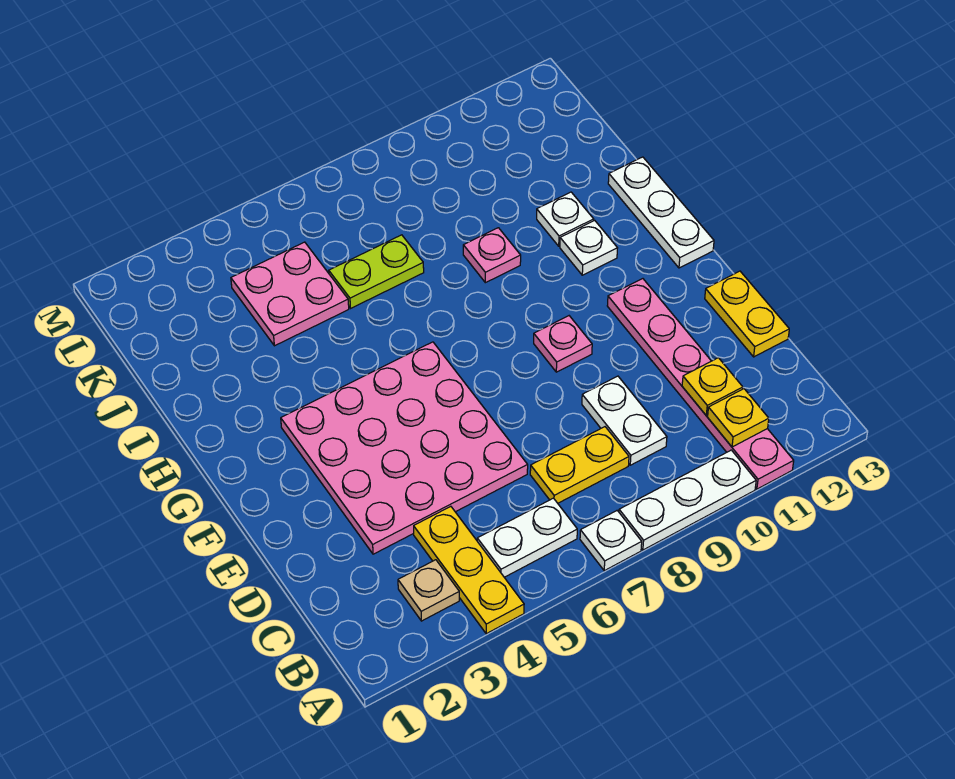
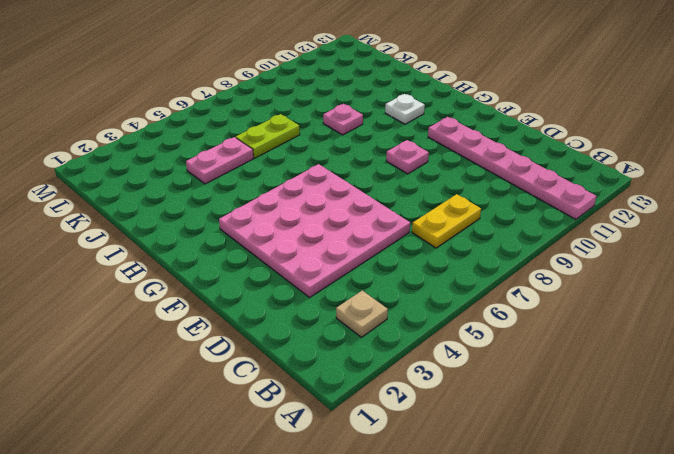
pink 1x2 plate [186,137,253,184] -> pink 2x2 plate [231,242,349,346]
none -> yellow 1x3 plate [414,506,524,634]
none -> white 1x1 plate [580,511,642,571]
none -> white 1x3 plate [619,450,756,550]

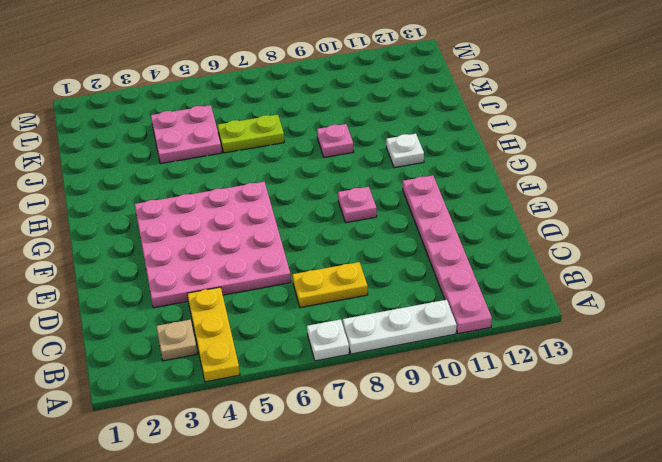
none -> white 1x2 plate [477,498,577,577]
none -> white 1x2 plate [582,376,667,465]
none -> yellow 1x2 plate [705,271,789,357]

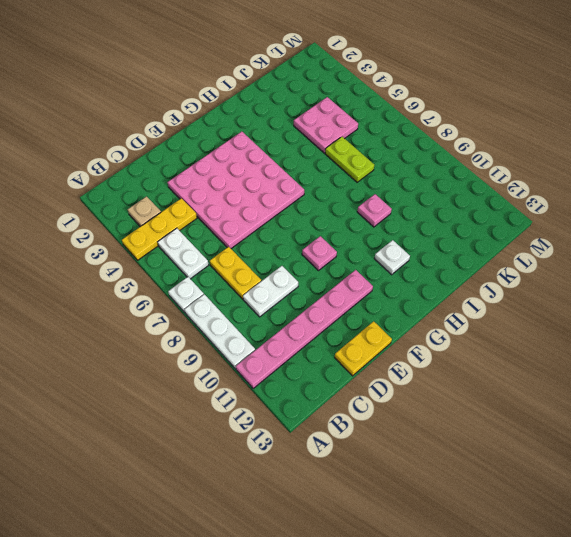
none -> white 1x3 plate [608,157,714,268]
none -> white 1x1 plate [537,192,594,246]
none -> yellow 1x1 plate [708,389,769,447]

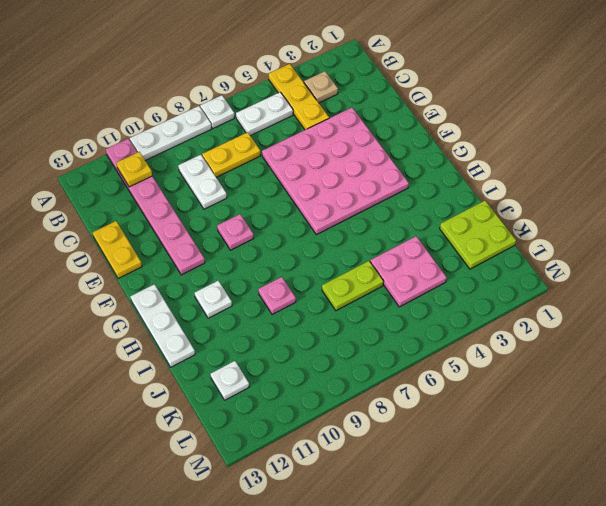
lime 2x2 plate [440,201,516,269] -> none
white 1x1 plate [211,361,249,400] -> white 1x1 plate moved to [537,192,594,246]
none -> yellow 1x1 plate [682,358,743,415]

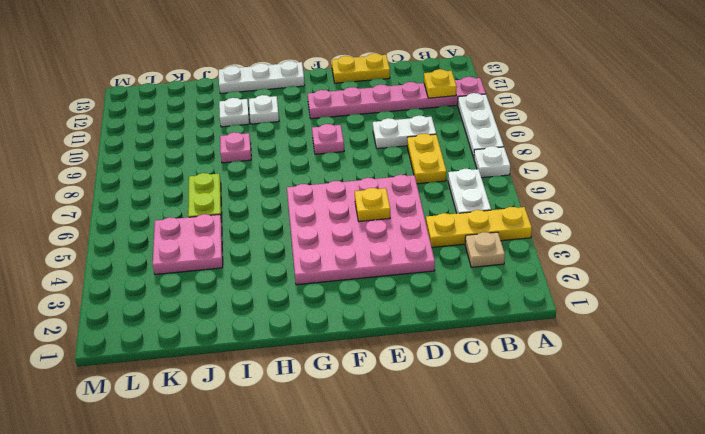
yellow 1x1 plate [355,188,390,222] -> yellow 1x1 plate moved to [682,358,743,415]

